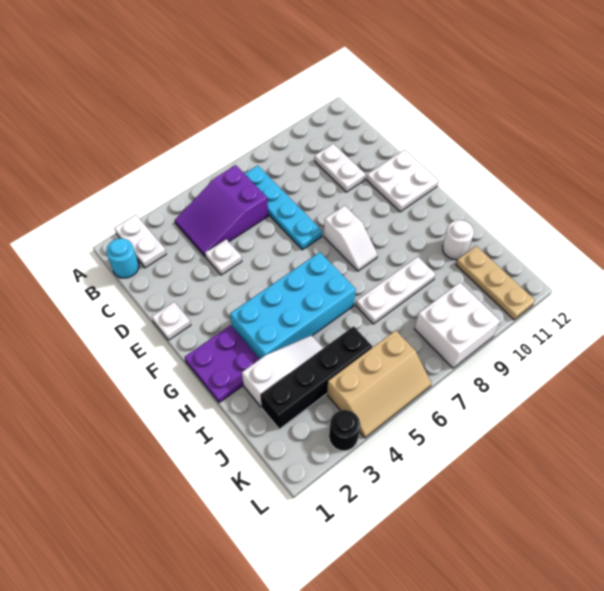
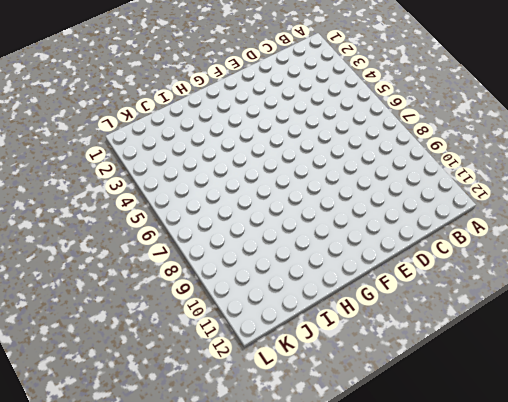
none -> white 1x2 plate [115,215,166,268]
none -> cyan 1x1 round brick [106,238,139,278]
none -> purple 2x3 slope [175,165,268,257]

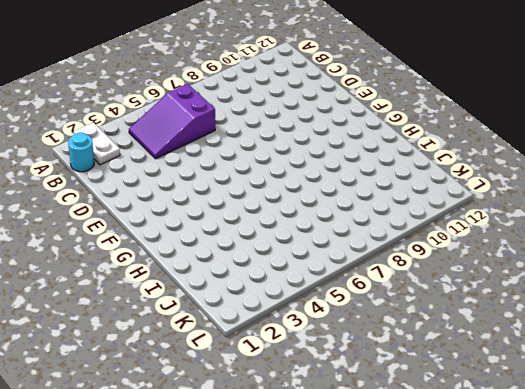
none -> cyan 1x4 plate [245,165,322,250]
none -> white 1x2 plate [315,144,366,192]
none -> white 1x1 plate [205,239,242,275]

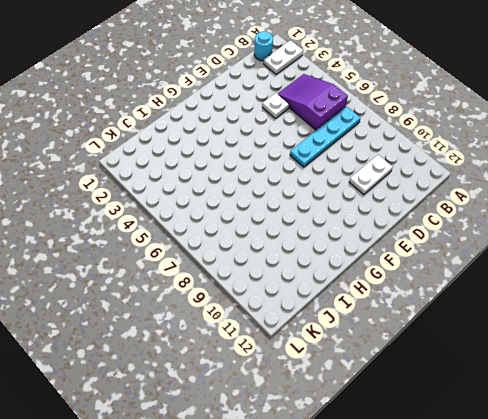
none -> white 1x1 plate [152,302,191,340]
none -> white 2x2 plate [367,150,438,212]
none -> white 1x2 slope [324,205,378,271]

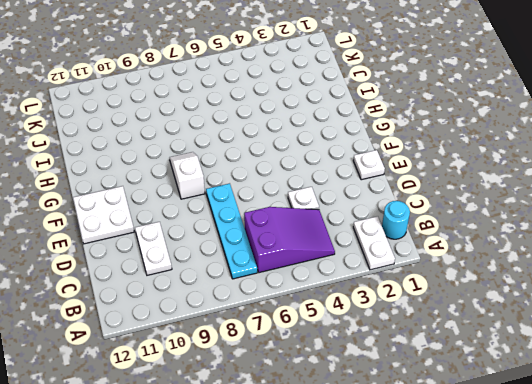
none -> purple 2x2 plate [185,325,260,403]
none -> cyan 2x4 brick [230,252,356,359]
none -> white 1x3 slope [242,335,323,407]

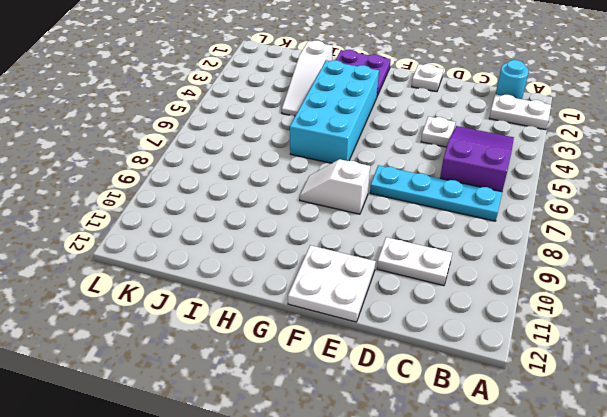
none -> white 1x3 plate [356,257,436,324]
none -> white 1x1 round brick [443,220,474,260]
none -> black 1x4 brick [260,326,372,429]

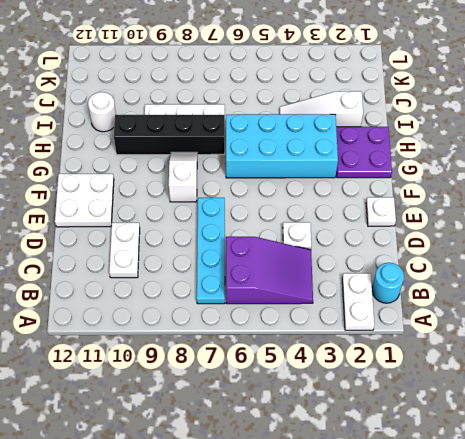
black 1x4 brick [114,114,225,155] -> black 1x4 brick moved to [260,326,372,429]
none -> tan 1x3 plate [456,246,535,320]
none -> tan 2x3 slope [327,330,432,438]
none -> white 2x2 brick [415,282,500,368]

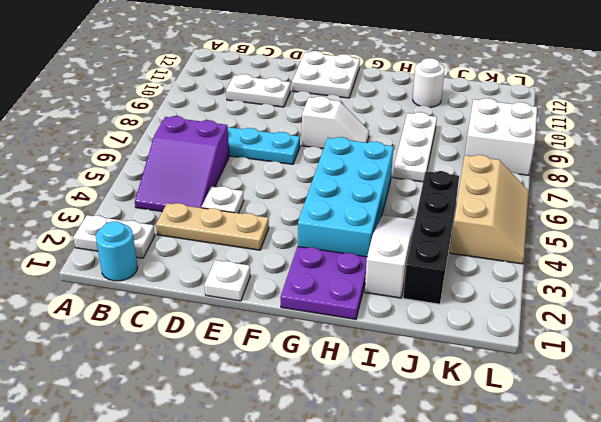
tan 1x3 plate [156,203,269,250] -> tan 1x3 plate moved to [456,246,535,320]
none -> black 1x1 round brick [329,410,360,451]

